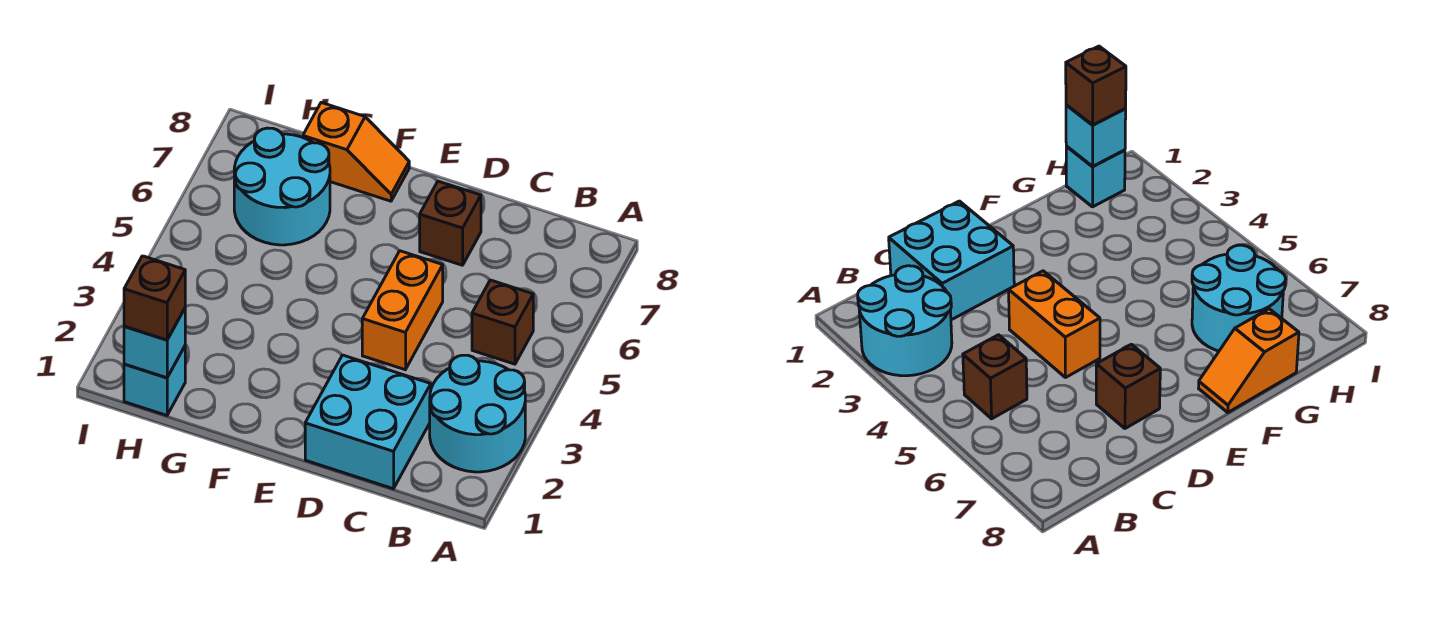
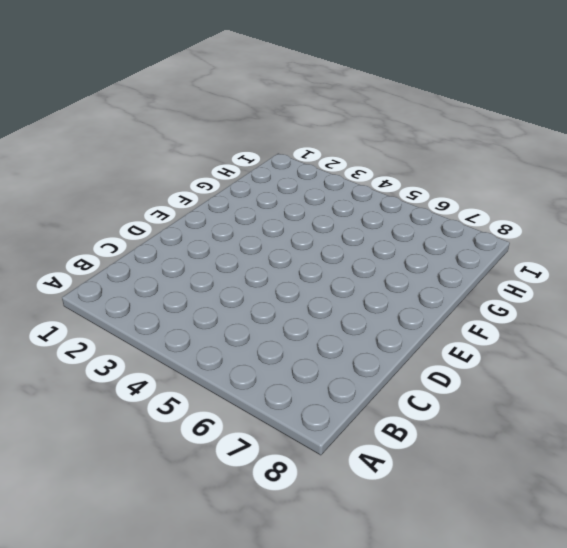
none -> cyan 2x2 round brick [430,355,525,472]
none -> brown 1x1 brick [472,280,533,364]

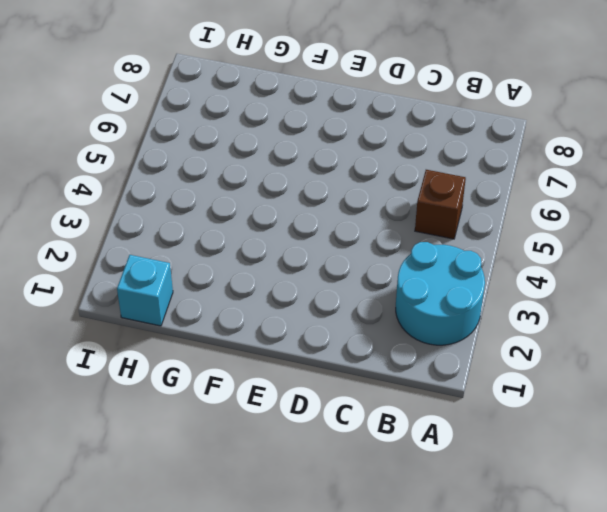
none -> cyan 2x2 brick [305,355,431,489]
none -> orange 1x2 brick [362,251,443,370]

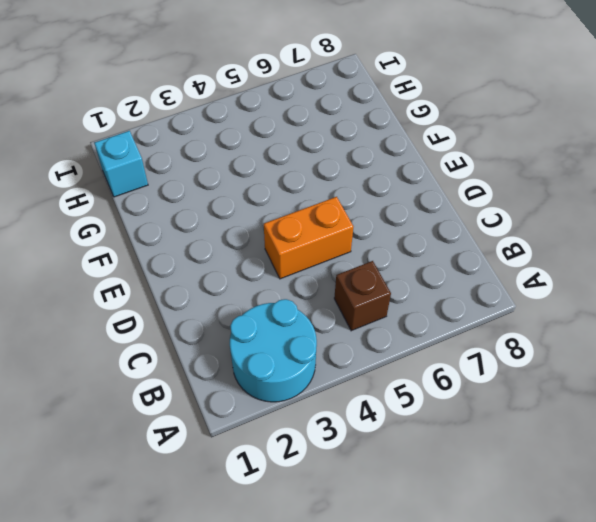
none -> cyan 2x2 brick [305,355,431,489]
none -> brown 1x1 brick [420,181,481,265]

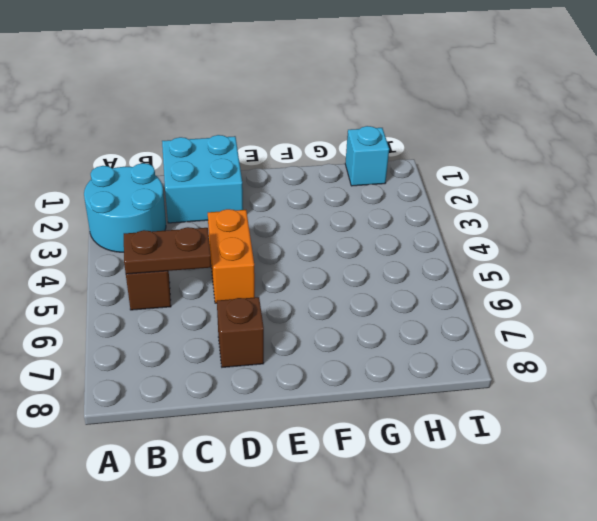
brown 1x2 plate [124,227,211,274] -> none
none -> orange 1x2 slope [303,103,409,201]
none -> cyan 2x2 round brick [234,128,330,245]

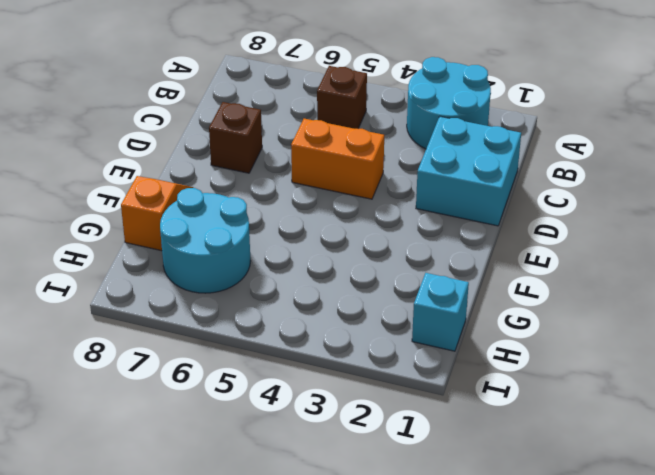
none -> cyan 1x1 brick [124,309,185,378]
none -> brown 1x1 brick [124,256,185,340]

